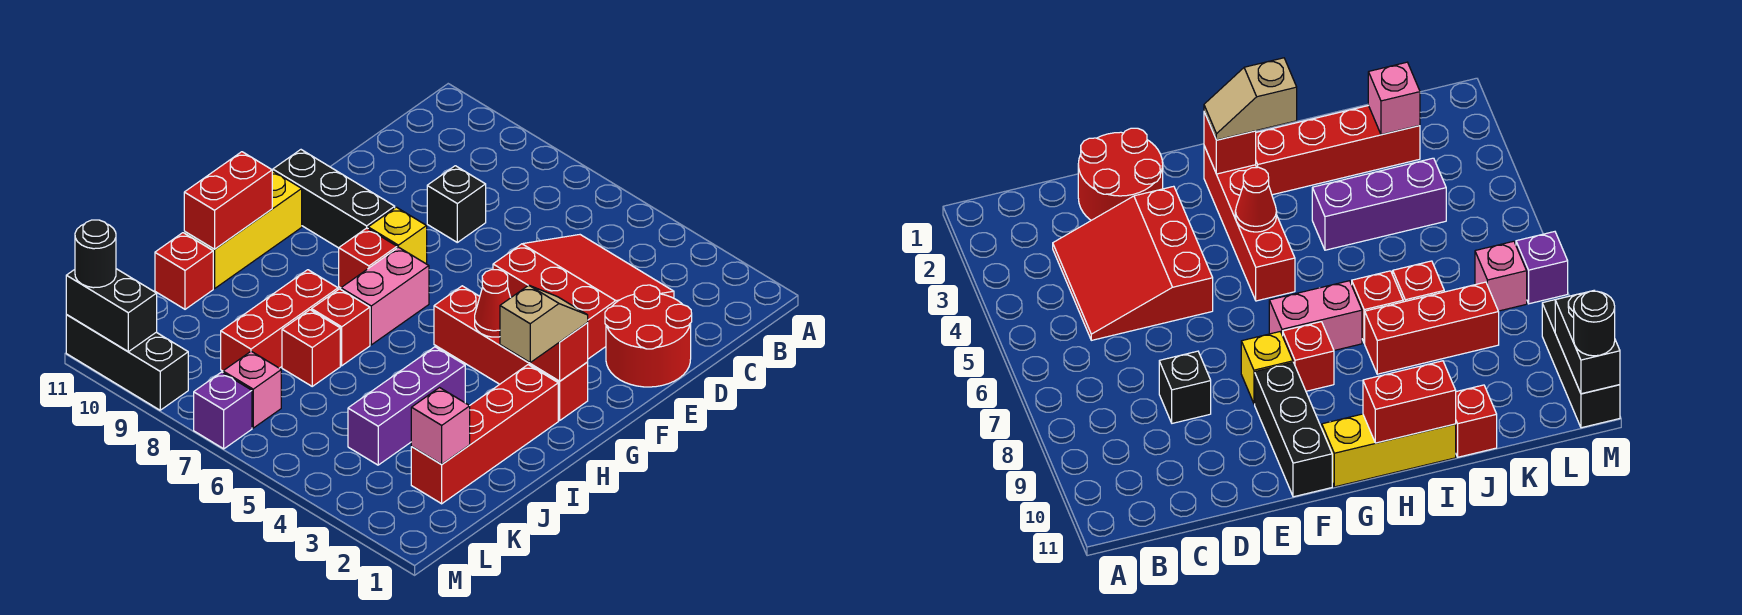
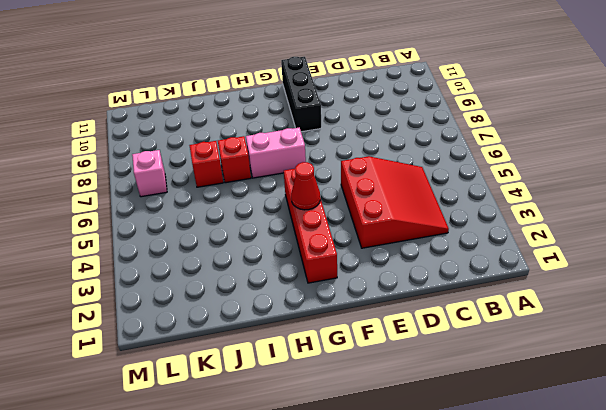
none -> red 2x2 round brick [605,285,692,387]
none -> black 1x1 brick [427,166,486,242]
none -> yellow 1x1 brick [368,207,427,264]

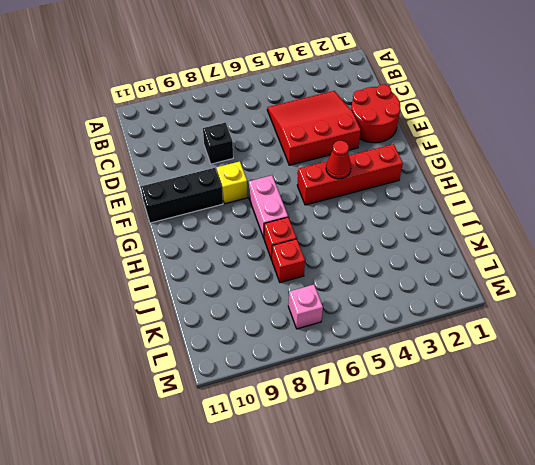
none -> red 1x1 brick [339,228,397,288]
none -> yellow 1x3 brick [184,171,302,289]
none -> red 1x4 brick [411,365,558,504]

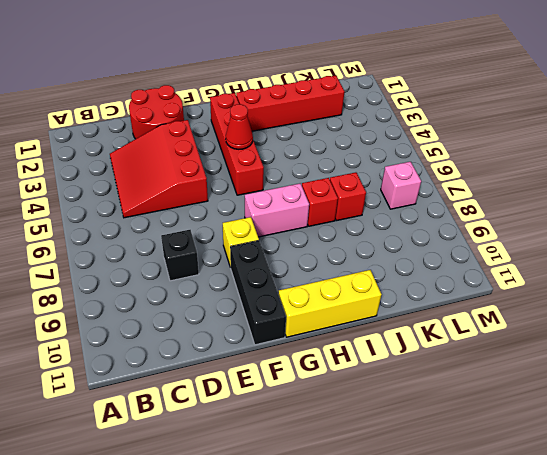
none -> red 1x1 brick [339,228,397,288]
none -> purple 1x3 brick [348,347,465,465]
none -> red 1x3 brick [221,270,338,371]

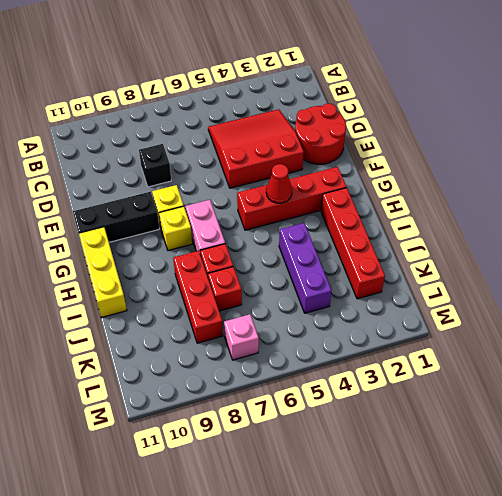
yellow 1x1 brick [159,206,192,251] -> red 1x1 brick [339,228,397,288]
none -> red 1x1 brick [155,233,213,309]
none -> purple 1x1 brick [194,372,252,449]
none -> black 1x3 brick [66,315,188,410]

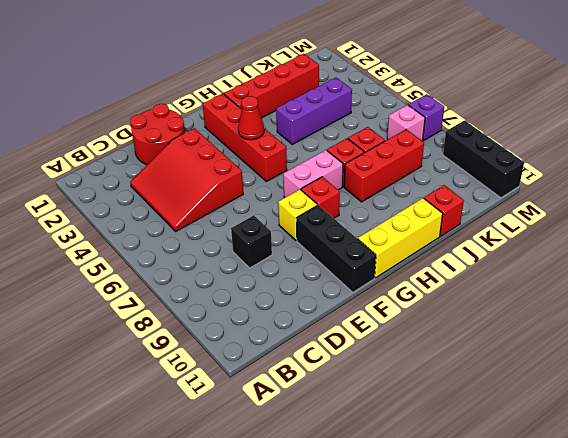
none -> red 1x1 brick [530,322,588,381]
none -> red 1x2 brick [184,152,272,249]
none -> pink 1x1 brick [411,388,470,464]

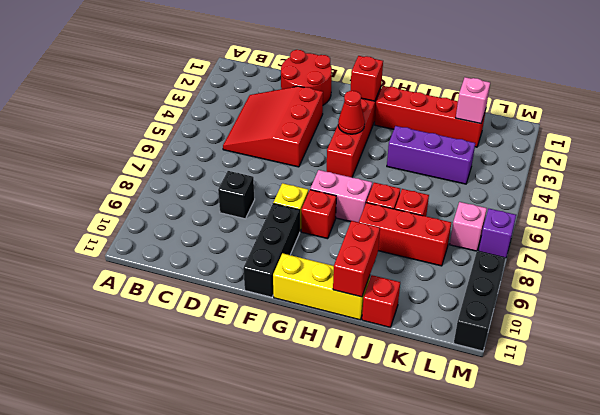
red 1x2 brick [333,221,380,297] -> red 1x2 brick turned to [184,152,272,249]
none -> black 1x2 brick [66,269,157,352]
none -> tan 1x2 slope [500,285,588,363]
none -> black 1x1 round brick [75,220,116,288]

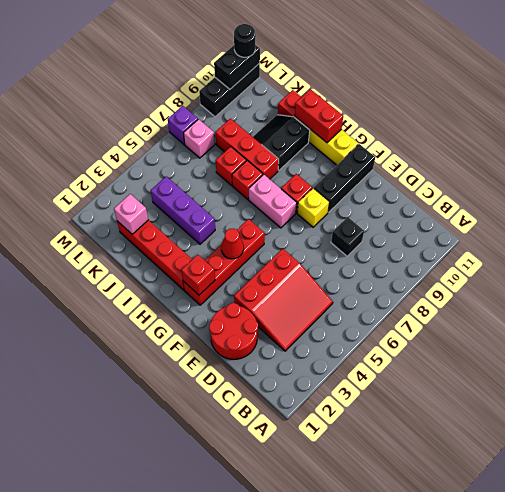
black 2x2 slope [253,115,310,170] -> none
none -> tan 1x2 slope [500,285,588,363]

